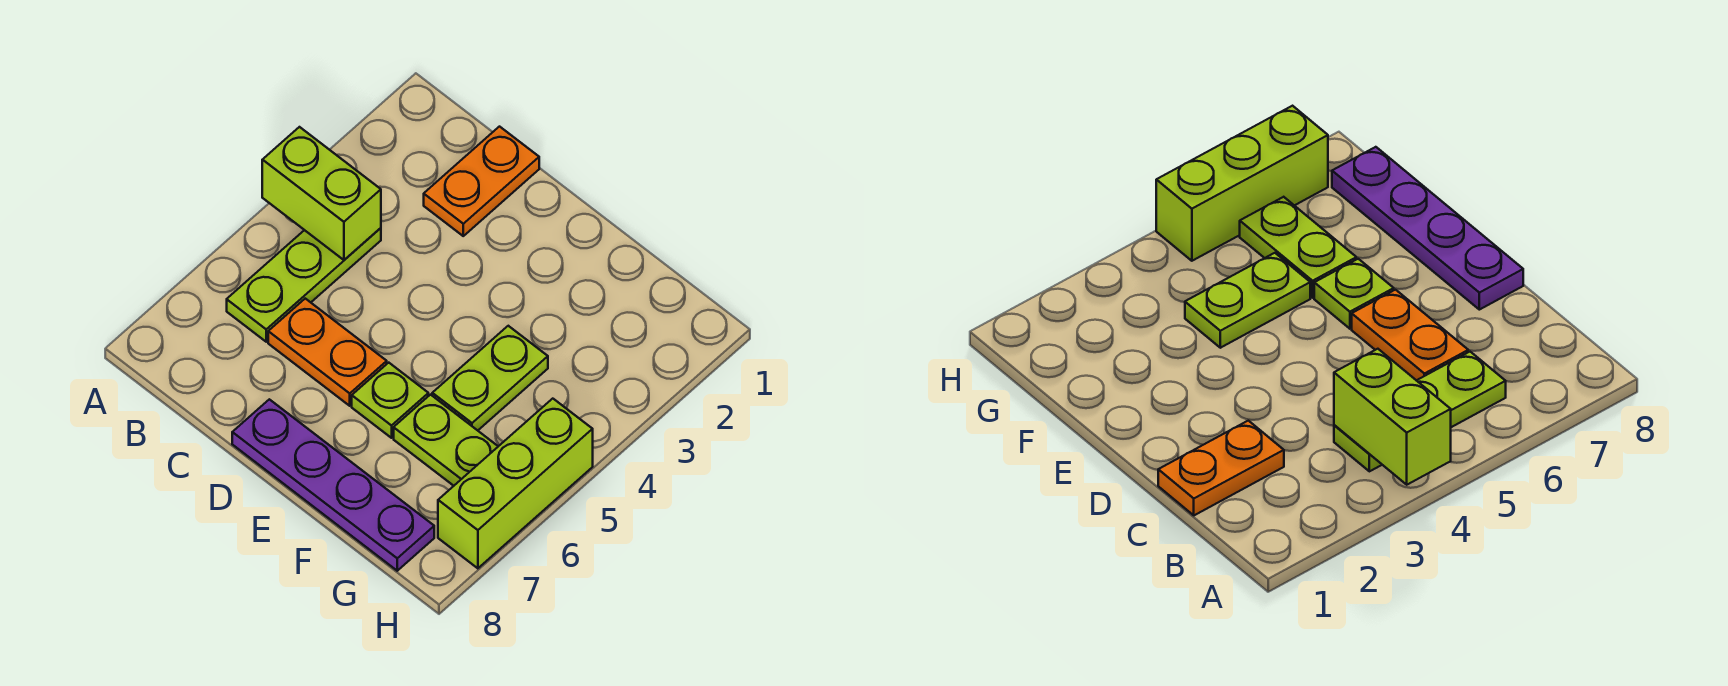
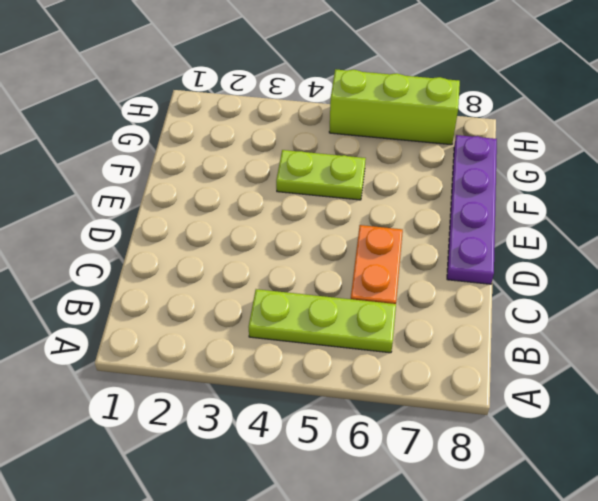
none -> orange 1x2 plate [424,127,539,236]
none -> lime 1x1 plate [352,363,428,438]

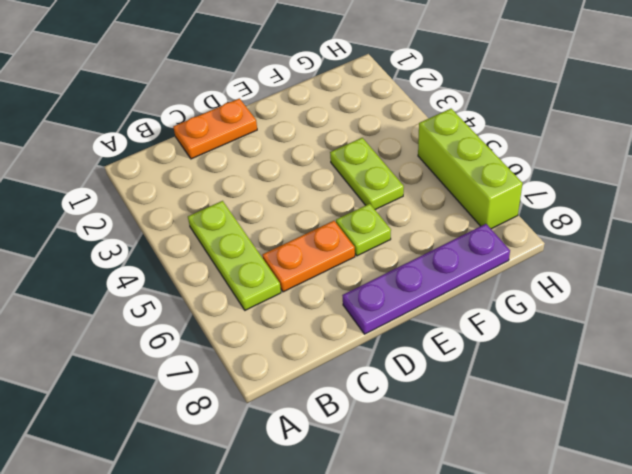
orange 1x2 plate [173,98,257,159] -> orange 1x2 plate turned to [424,127,539,236]
none -> lime 1x2 plate [394,395,498,486]
none -> lime 1x2 brick [262,127,381,260]

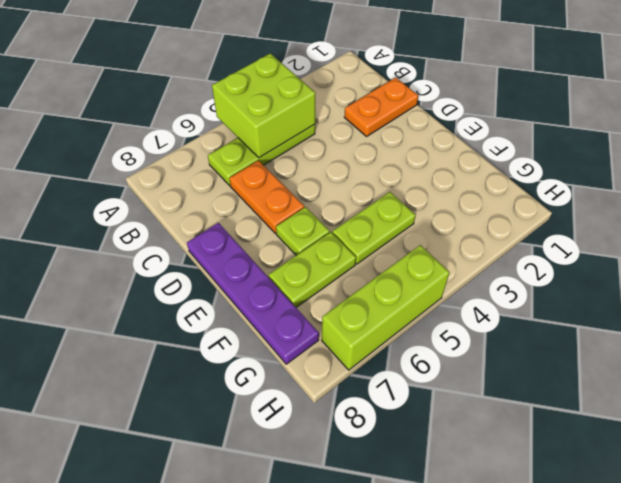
lime 2x2 brick [212,53,315,158] -> lime 1x2 brick [262,127,381,260]
lime 1x2 plate [268,232,356,307] -> lime 1x2 plate turned to [394,395,498,486]

